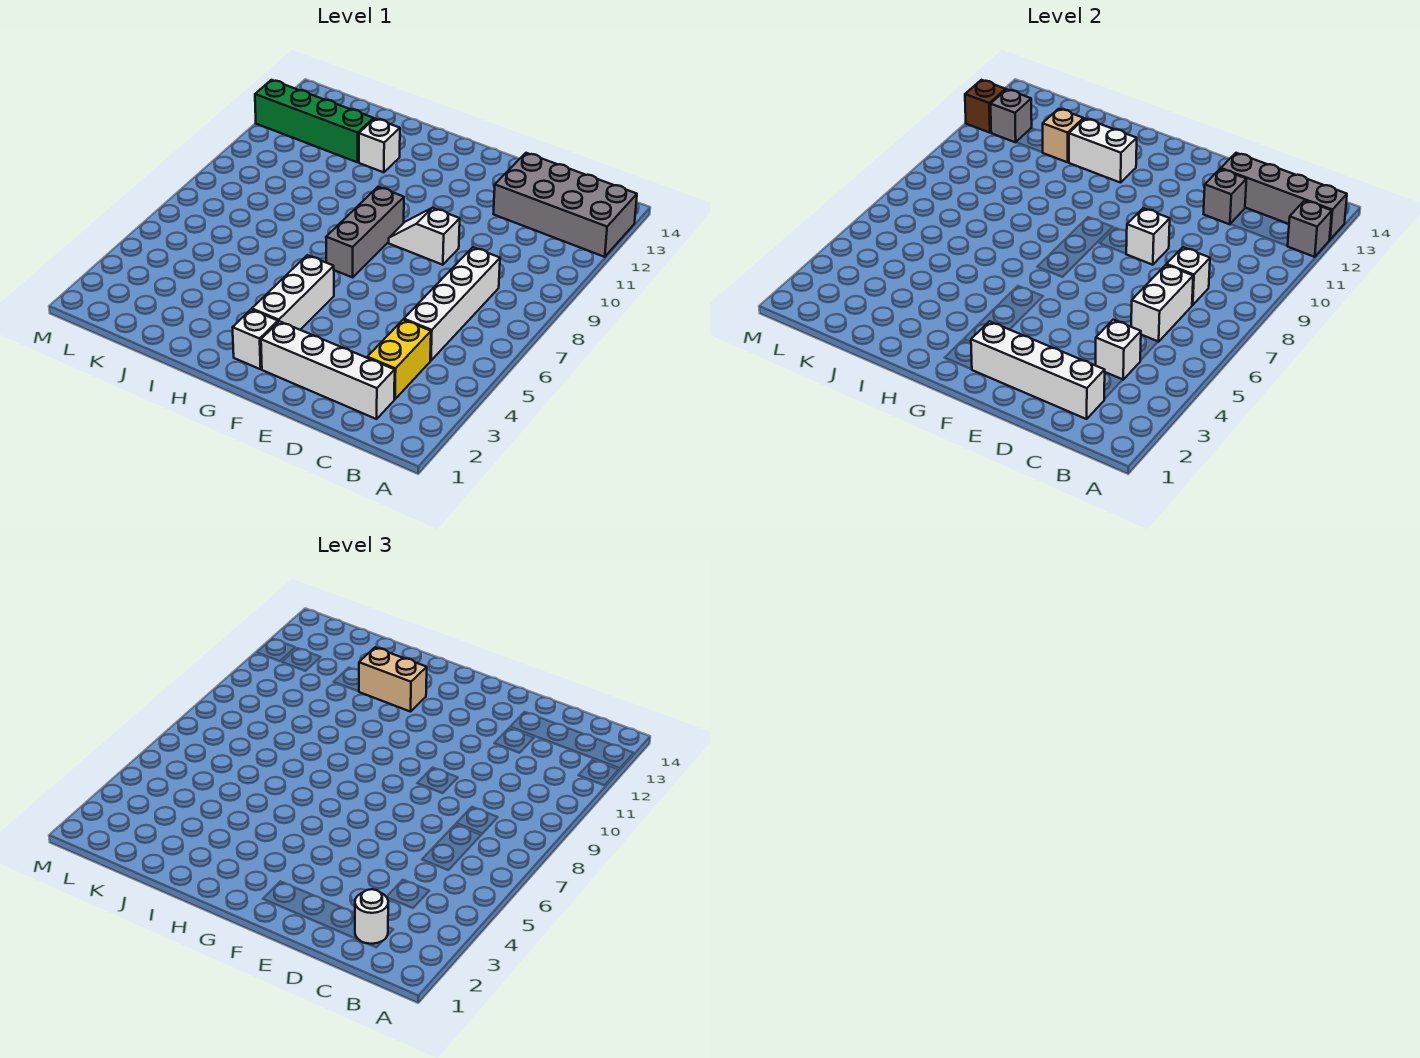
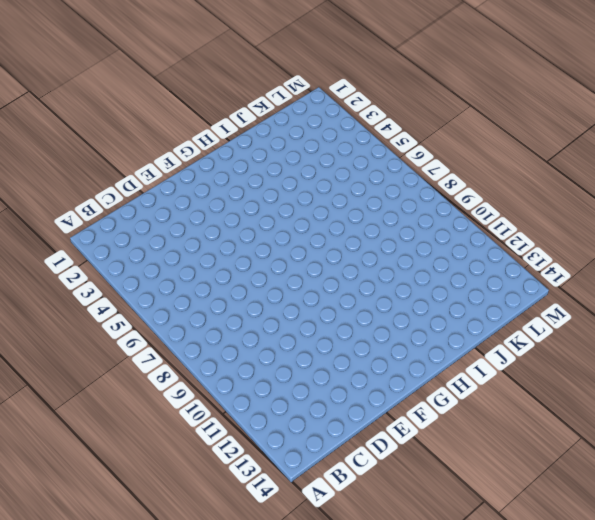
none -> grey 2x4 brick [494,153,637,257]
none -> white 1x4 brick [261,321,395,419]
none -> yellow 1x2 brick [367,320,431,399]

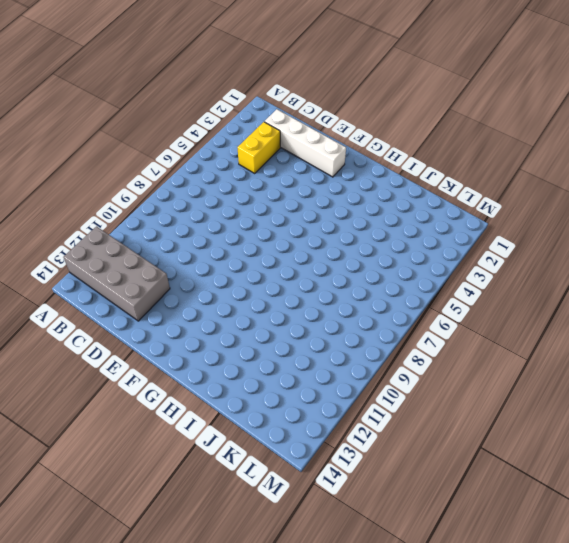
none -> white 1x4 brick [404,247,500,361]
none -> white 1x2 slope [389,208,460,265]
none -> white 1x1 brick [233,310,278,369]

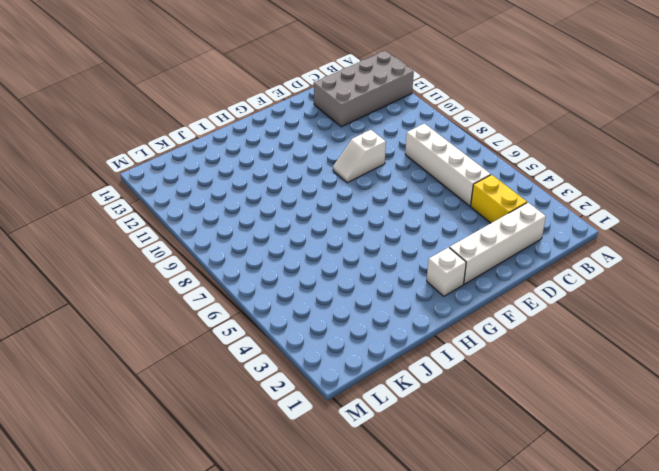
none -> white 1x3 brick [252,255,334,330]
none -> grey 1x3 brick [326,187,404,277]
none -> white 1x1 brick [359,119,400,172]

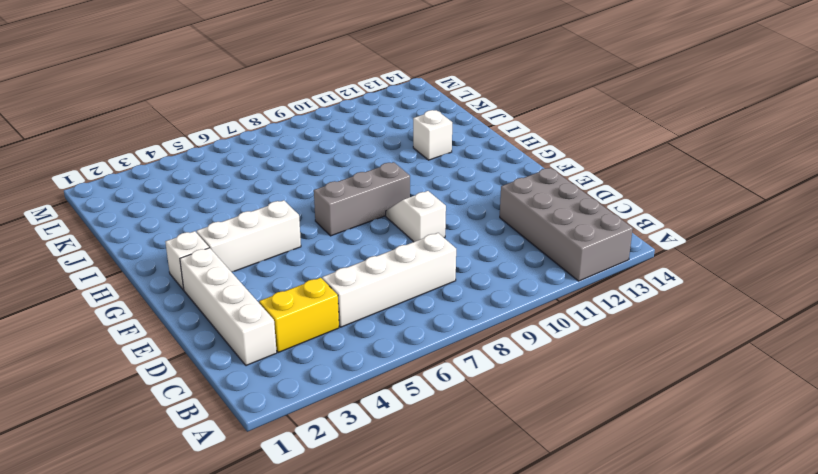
none -> green 1x4 brick [255,80,374,162]
none -> grey 1x1 brick [1288,200,1332,257]
none -> grey 1x4 brick [1221,153,1347,239]

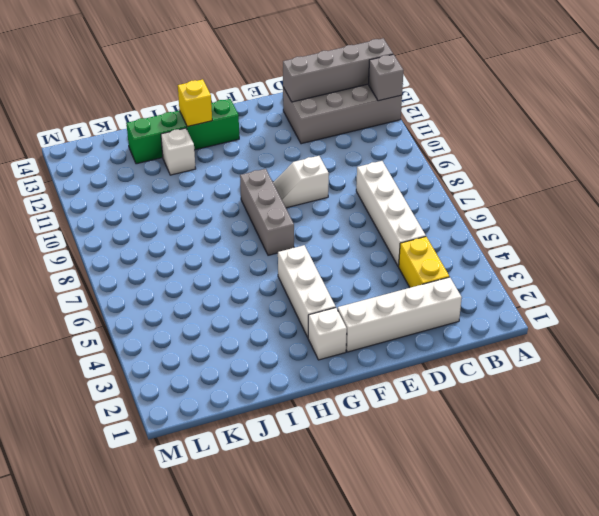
green 1x4 brick [126,99,239,164] -> green 1x4 brick moved to [255,80,374,162]
yellow 1x1 brick [178,79,212,127] -> none
none -> white 1x4 brick [971,321,1105,419]
none -> white 1x1 brick [1096,320,1141,380]
none -> white 1x2 brick [1131,265,1193,342]

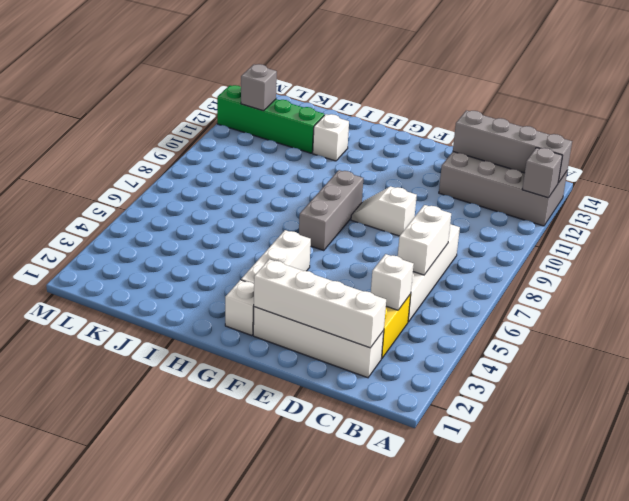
none -> white 1x1 brick [1167,247,1210,305]
none -> grey 1x1 brick [1204,169,1247,224]
none -> white 1x1 brick [1126,208,1170,265]

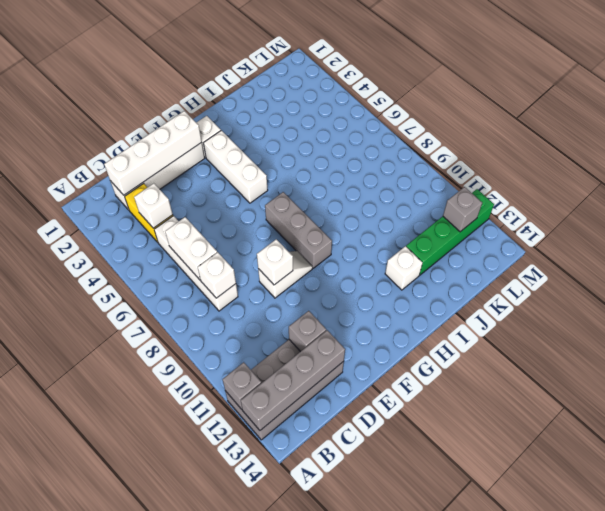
none -> white 1x2 brick [1069,119,1137,183]
none -> tan 1x1 brick [1042,109,1084,162]
none -> brown 1x1 brick [965,80,1006,133]

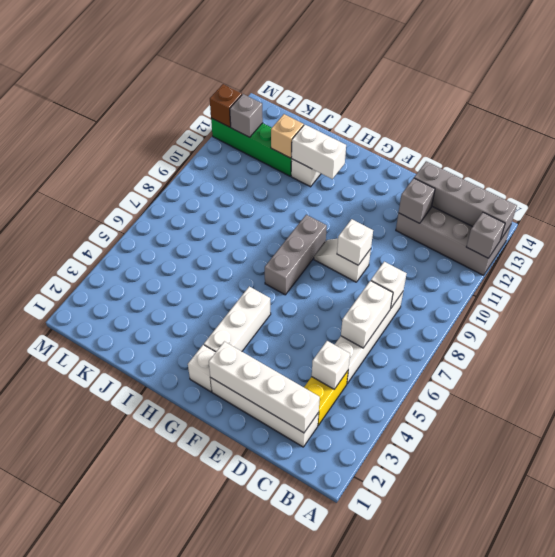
none -> white 1x1 round brick [355,889,388,944]
none -> tan 1x2 brick [359,648,427,712]

